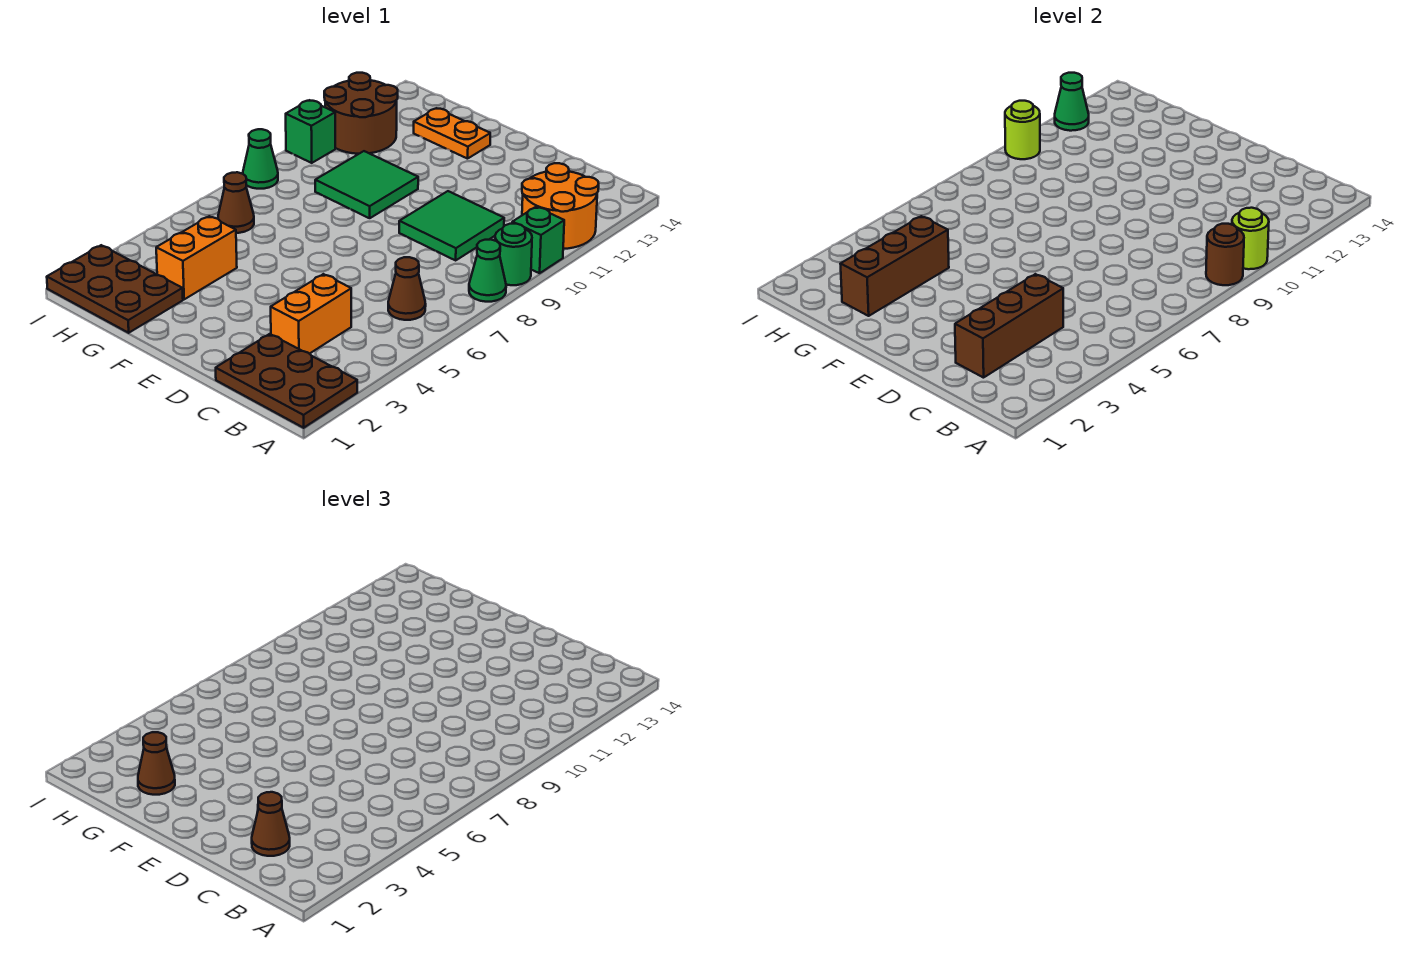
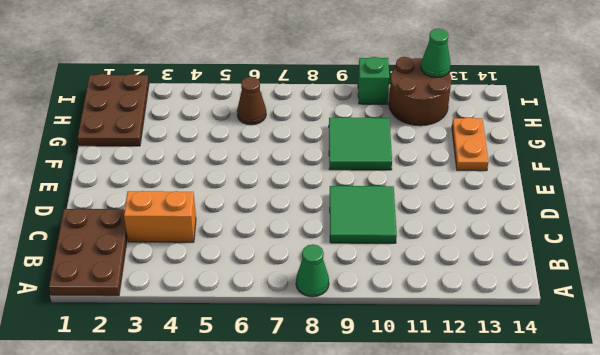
none -> green 1x1 round brick [495,224,532,285]
none -> green 1x1 brick [512,207,564,273]
none -> orange 2x2 round brick [522,163,599,249]

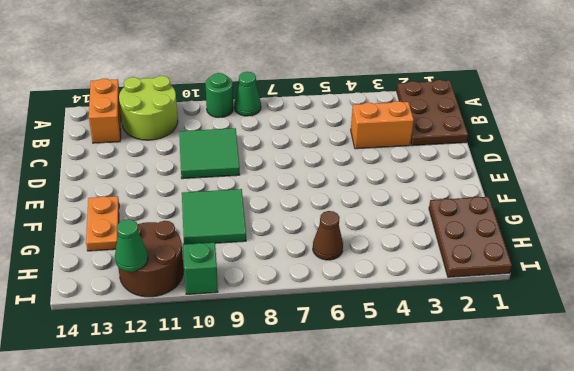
lime 2x2 round brick [119,76,178,140] -> orange 2x2 round brick [522,163,599,249]
orange 1x2 brick [89,79,121,143] -> orange 1x2 brick turned to [156,216,237,299]
none -> green 1x1 brick [512,207,564,273]
none -> brown 1x1 cone [388,257,426,320]
none -> green 1x1 cone [243,129,278,189]

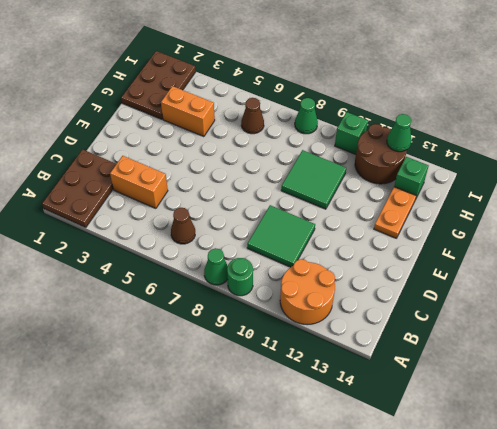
green 1x1 brick [394,157,429,200] -> green 1x1 brick moved to [512,207,564,273]
none -> brown 1x1 round brick [1206,224,1244,285]
none -> lime 1x1 round brick [1232,208,1269,269]
none -> brown 1x3 brick [955,274,1063,378]

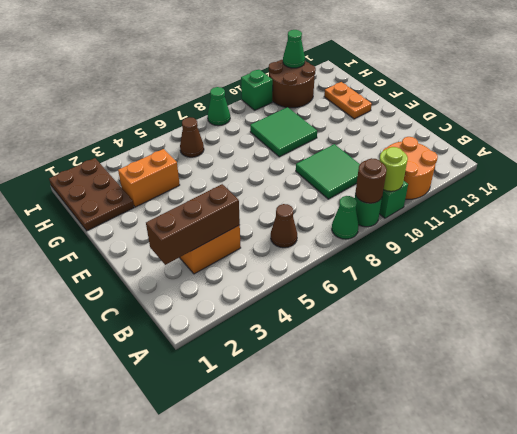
none -> brown 2x3 plate [216,334,357,428]
none -> brown 1x3 brick [841,216,949,316]
none -> lime 1x1 round brick [1005,101,1040,159]

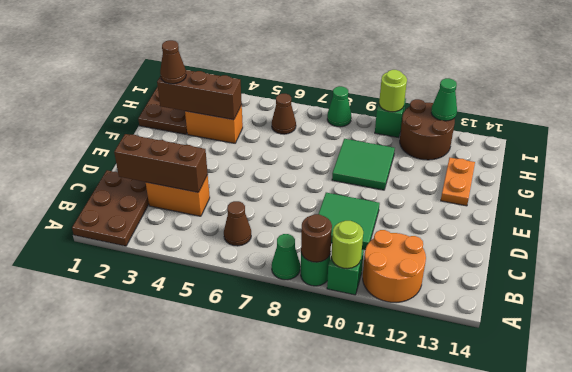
none -> brown 1x1 cone [252,792,290,856]

